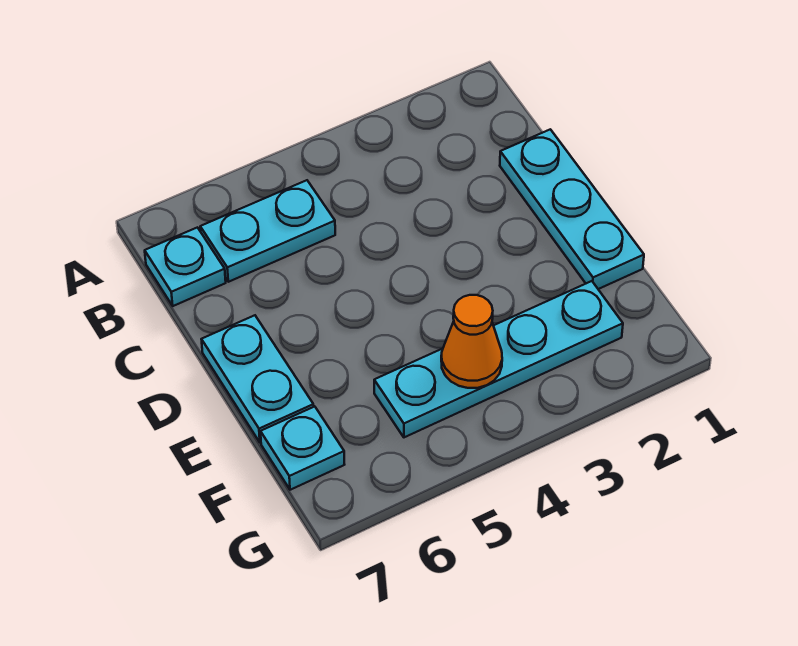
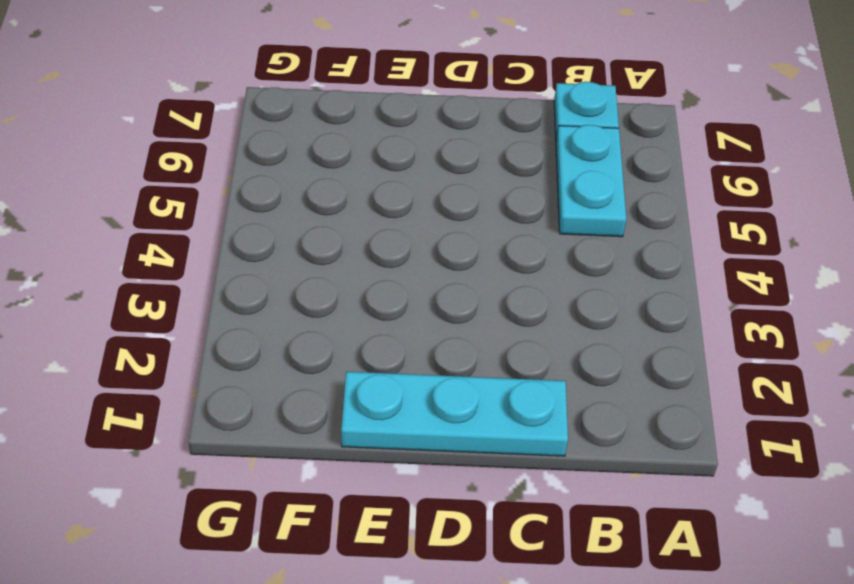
none -> cyan 1x2 plate [201,315,314,442]
none -> cyan 1x4 plate [374,281,623,437]

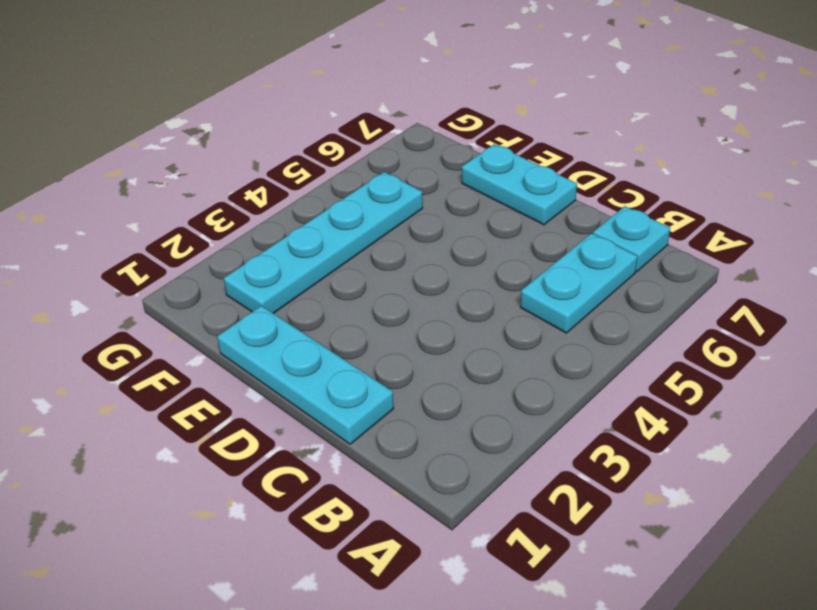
none -> cyan 1x1 plate [261,407,345,490]
none -> orange 1x1 cone [441,295,502,388]

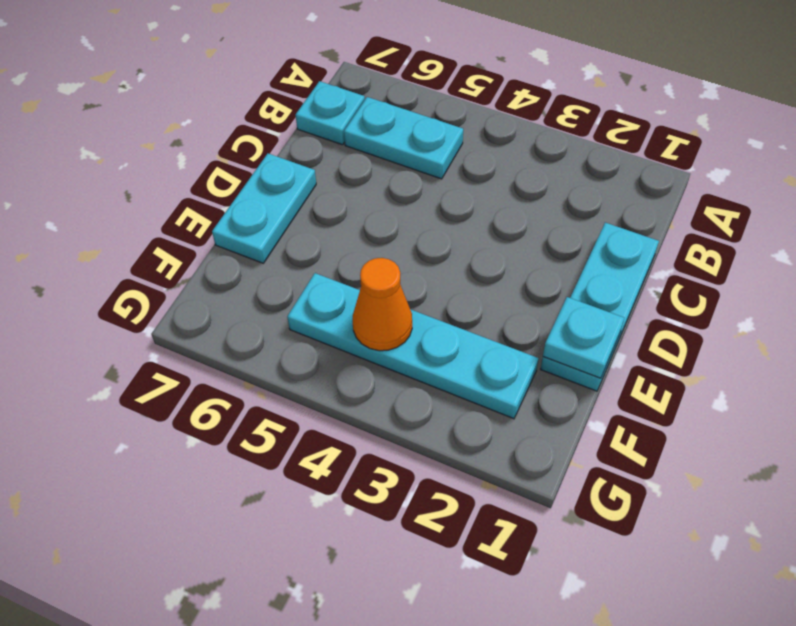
cyan 1x1 plate [543,297,624,378] -> cyan 1x1 plate moved to [261,407,345,490]

